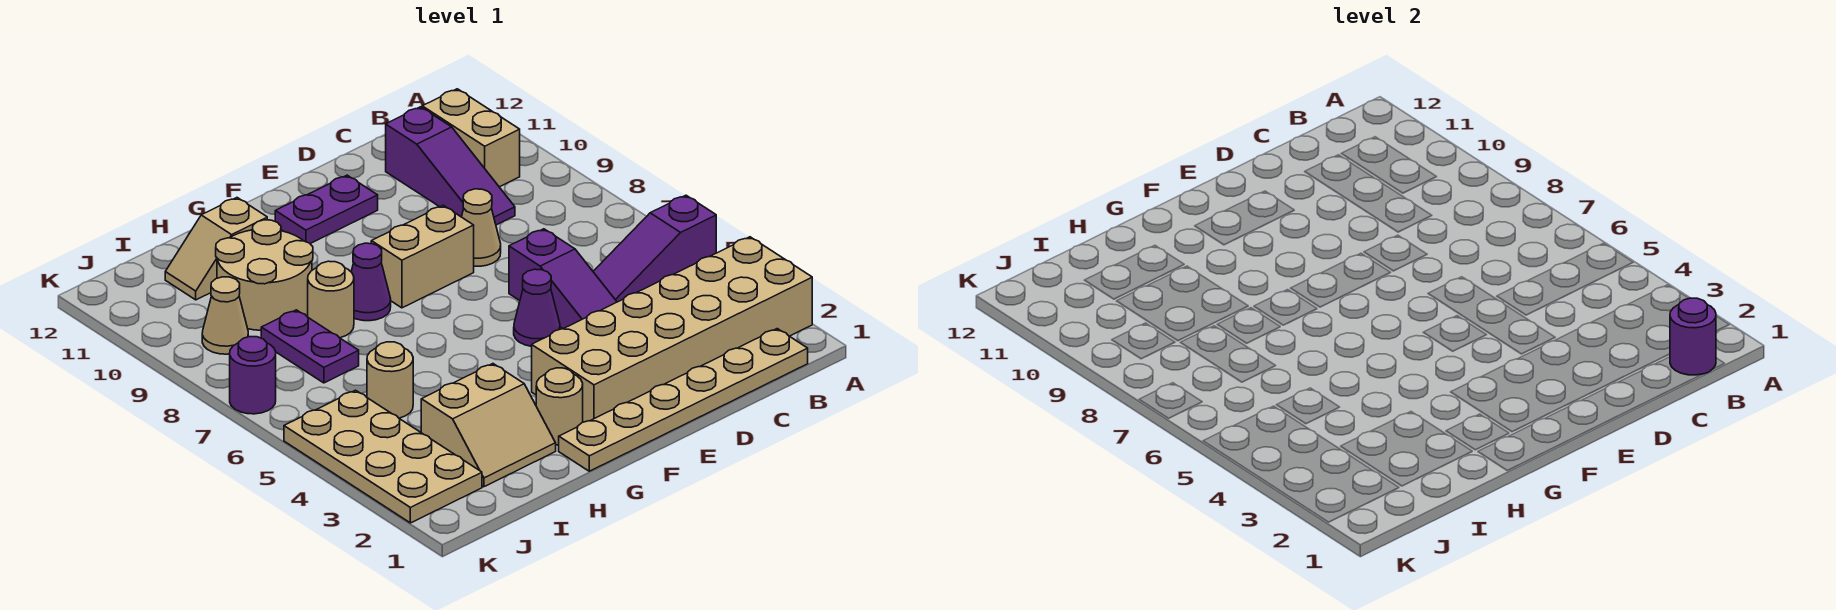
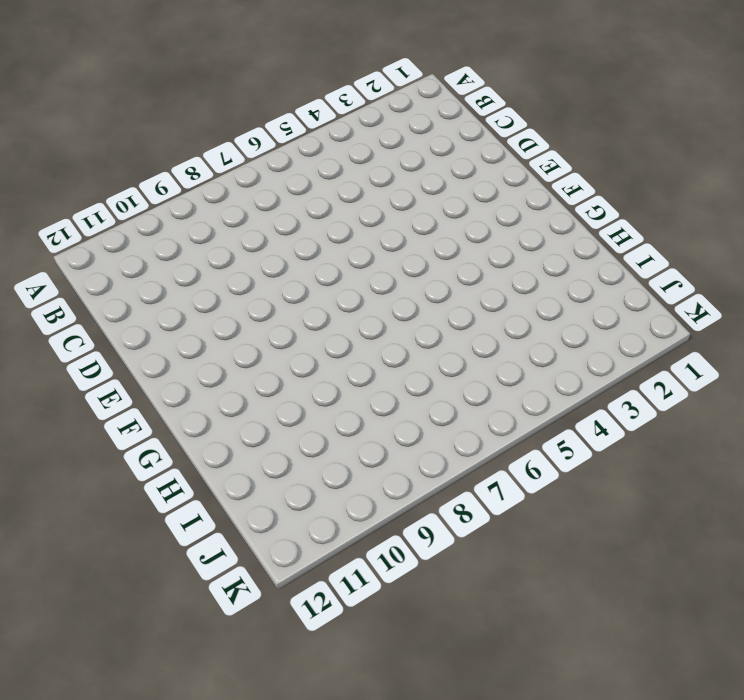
none -> tan 2x6 brick [532,237,812,422]
none -> purple 1x3 slope [593,195,716,302]
none -> tan 1x6 plate [559,329,808,471]

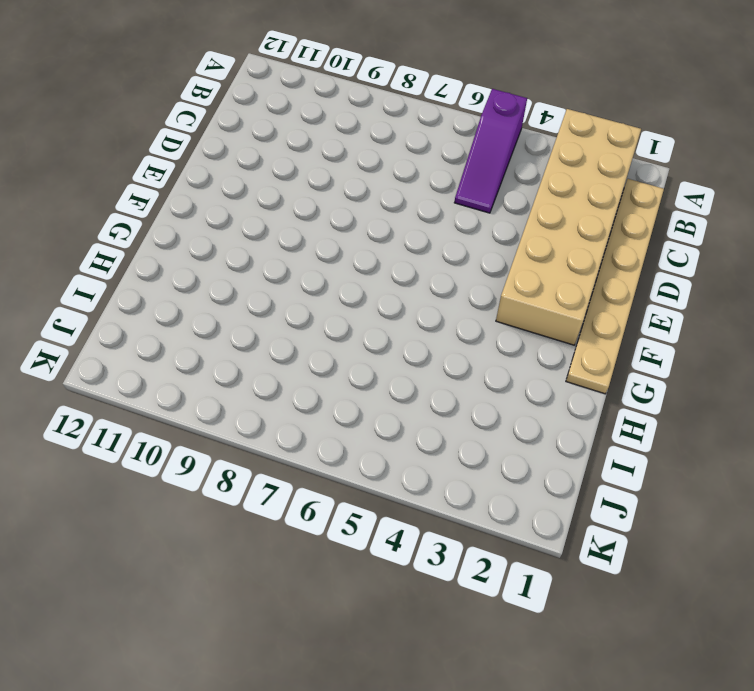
none -> tan 1x2 brick [422,89,520,187]
none -> purple 1x3 slope [386,107,515,225]
none -> purple 1x3 slope [509,229,617,329]

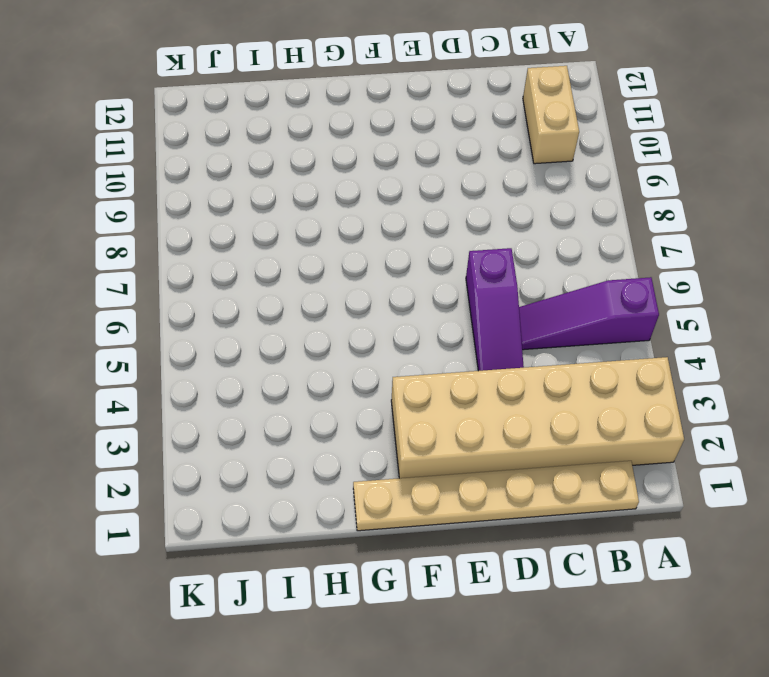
none -> purple 1x3 slope [386,107,515,225]
none -> tan 1x1 cone [462,189,501,266]
none -> purple 1x1 cone [514,269,560,346]

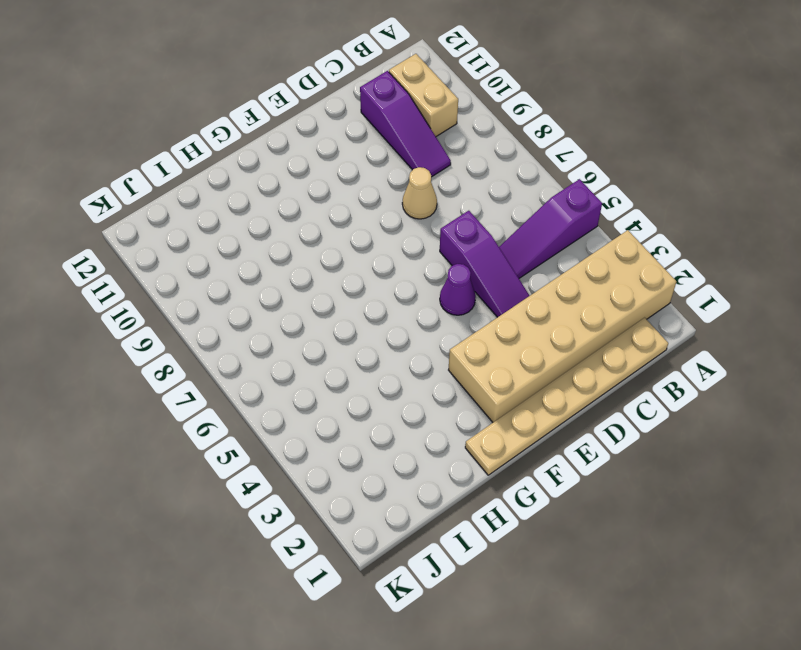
none -> tan 1x2 brick [371,205,474,308]
none -> purple 1x2 plate [275,175,378,244]
none -> tan 1x1 round brick [536,368,583,445]

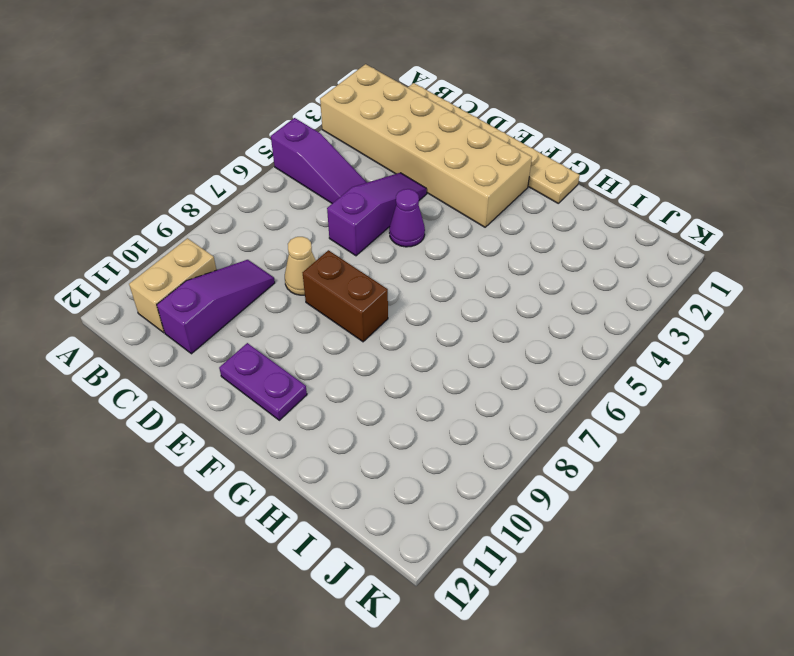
brown 1x2 brick [303,250,388,342] -> tan 1x2 brick [371,205,474,308]
none -> tan 1x1 round brick [536,368,583,445]
none -> purple 1x1 cone [351,243,391,321]
none -> tan 2x2 slope [421,364,556,487]

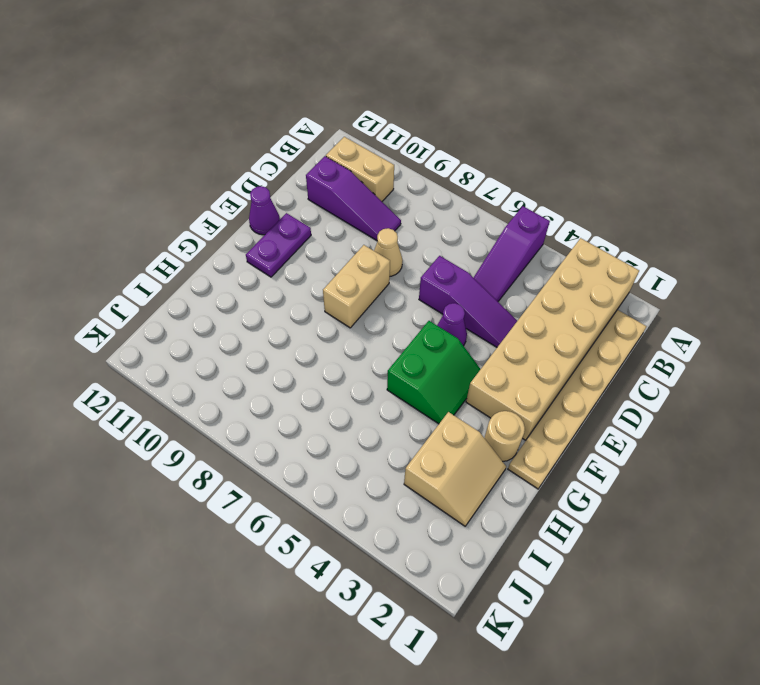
purple 1x1 cone [249,186,280,235] -> purple 1x1 cone moved to [351,243,391,321]
green 2x2 slope [387,321,480,424] -> none
none -> tan 1x1 round brick [308,261,354,338]
none -> tan 2x2 round brick [216,220,313,330]
none -> tan 1x2 slope [165,198,267,300]

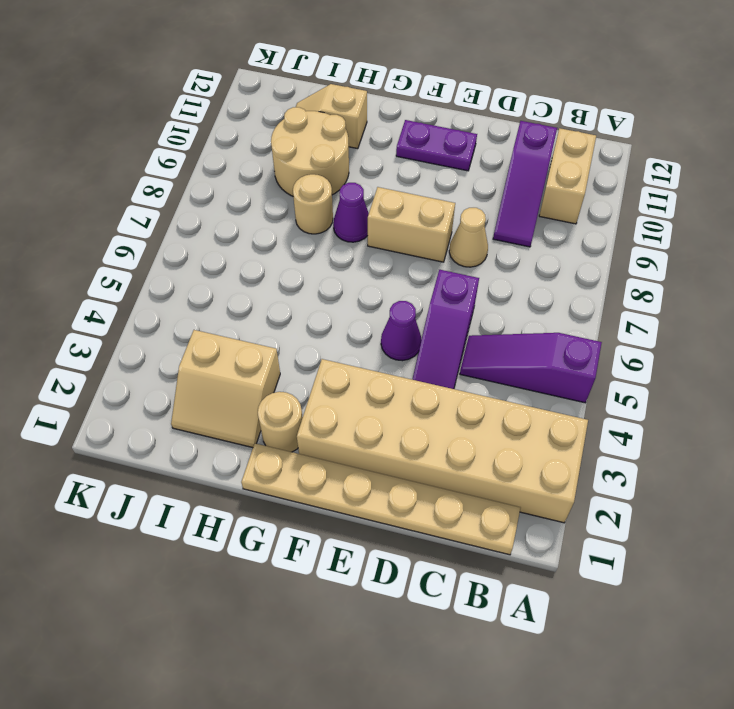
none -> tan 1x1 round brick [367,342,413,418]
none -> purple 1x2 plate [261,310,359,383]
none -> tan 2x4 plate [284,390,482,523]

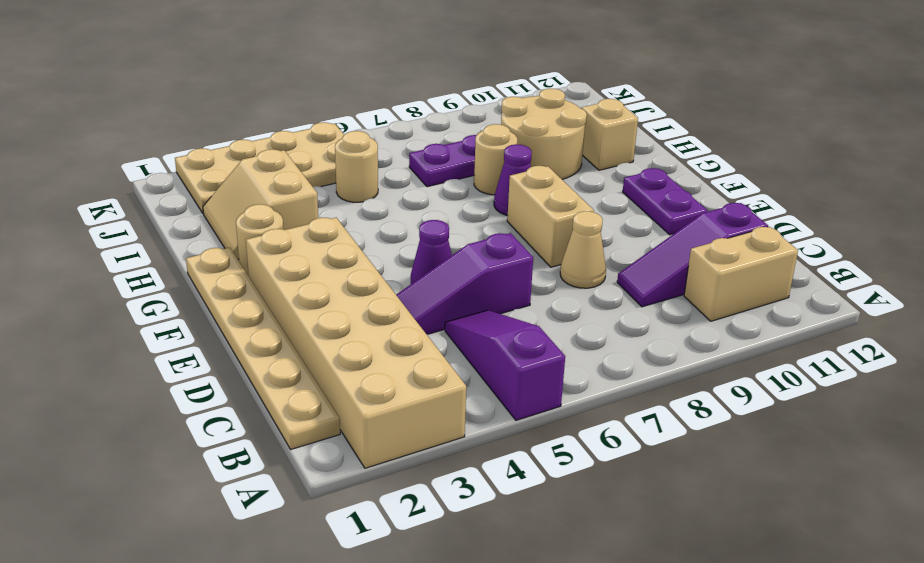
none -> tan 1x1 cone [202,277,248,354]
none -> purple 1x1 round brick [230,337,276,414]
none -> purple 1x1 round brick [1670,298,1716,375]

